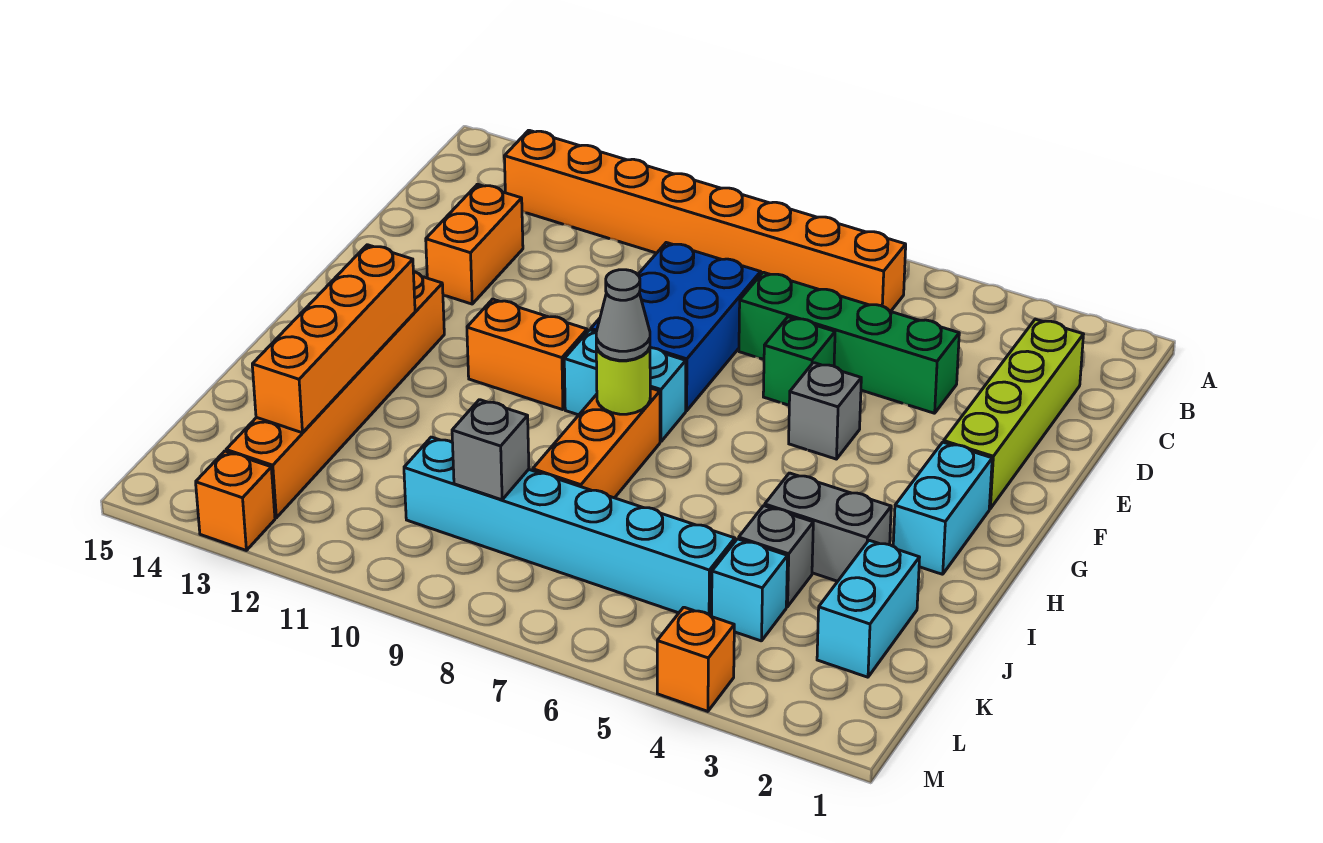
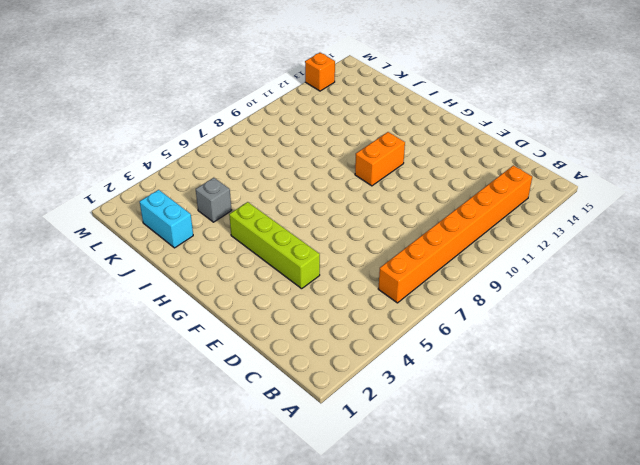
lime 1x4 brick [229,202,320,289] -> lime 1x4 brick moved to [944,319,1084,509]
none -> green 1x4 brick [739,272,959,413]
none -> blue 2x3 brick [591,243,761,411]
none -> orange 1x2 brick [426,184,523,304]

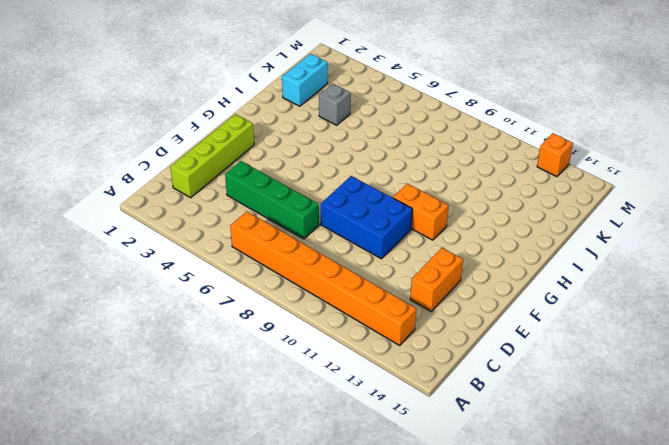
blue 2x3 brick [321,176,412,259] -> blue 2x3 brick turned to [591,243,761,411]
none -> green 1x1 brick [763,317,835,405]
none -> grey 1x1 brick [789,363,861,459]
none -> cyan 1x2 brick [893,442,992,574]

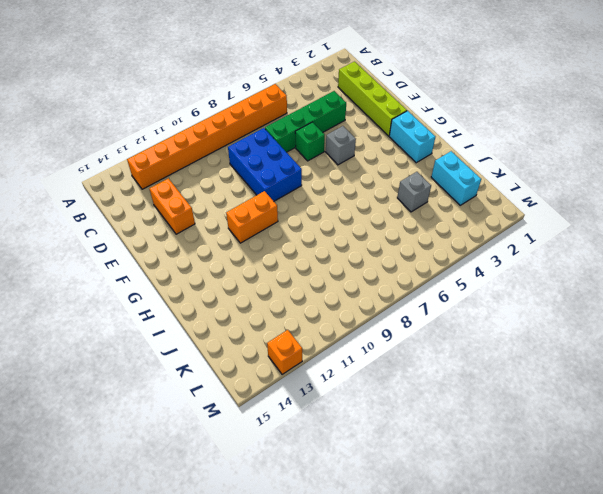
none -> cyan 1x2 brick [564,330,686,442]
none -> orange 1x6 brick [226,271,444,518]
none -> orange 1x3 brick [533,388,660,498]

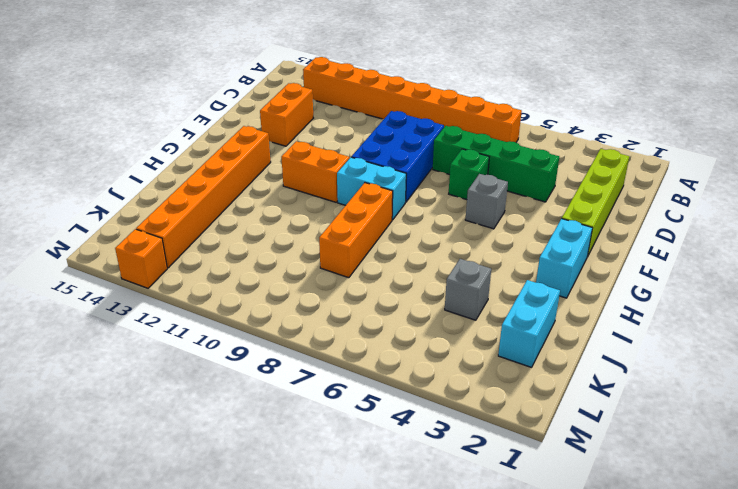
none -> grey 1x2 brick [765,473,891,581]
none -> cyan 1x1 brick [712,539,788,641]
none -> cyan 1x6 brick [404,437,735,617]

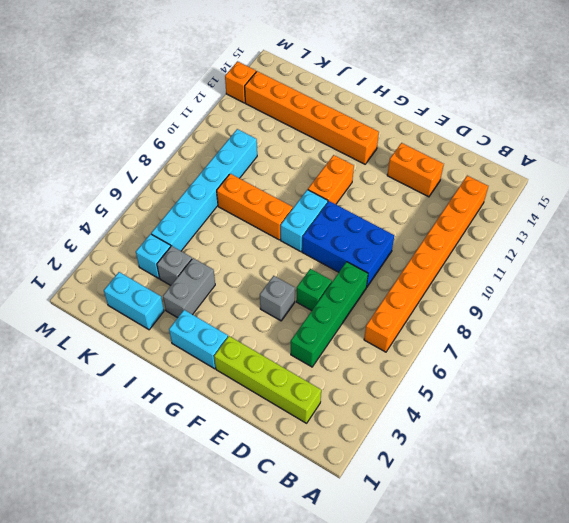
none -> orange 1x1 brick [657,607,734,711]
none -> lime 1x1 round brick [596,347,650,414]
none -> orange 1x4 brick [252,245,415,433]

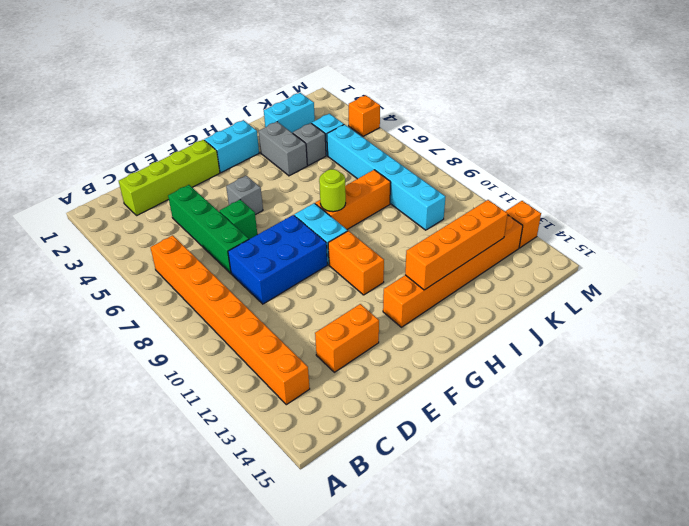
none -> grey 1x1 brick [452,400,529,500]
none -> grey 1x1 cone [596,270,650,360]

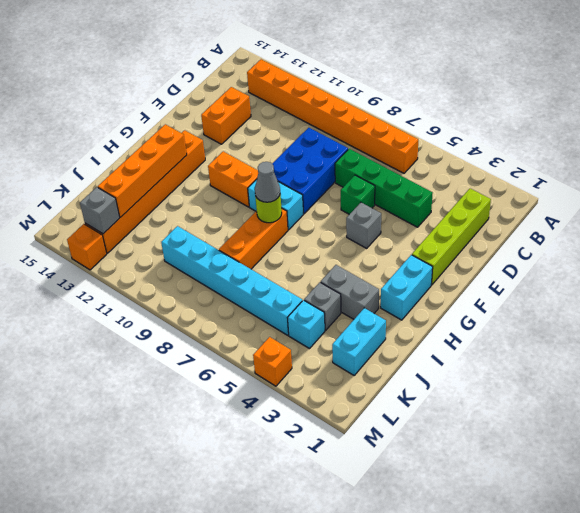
grey 1x1 brick [80,187,120,234] -> grey 1x1 brick moved to [452,400,529,500]

